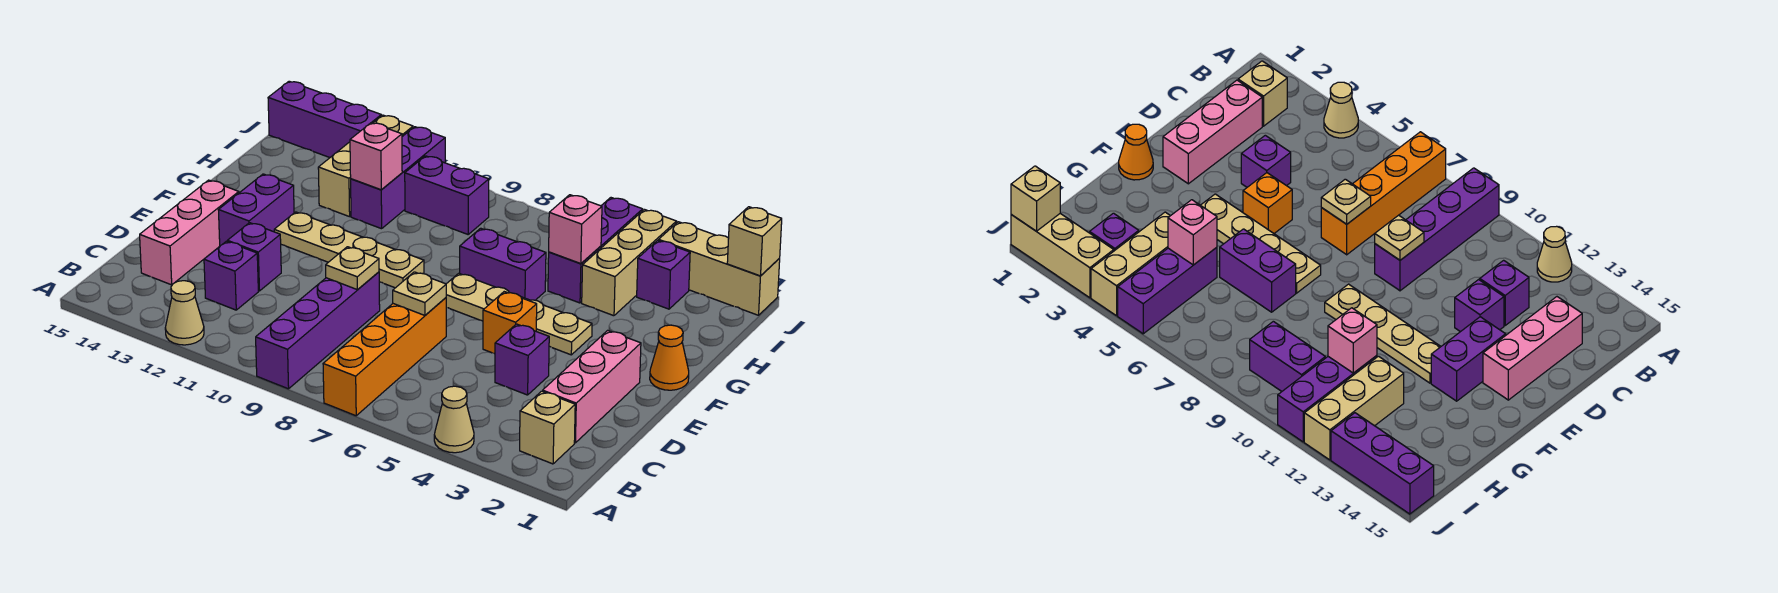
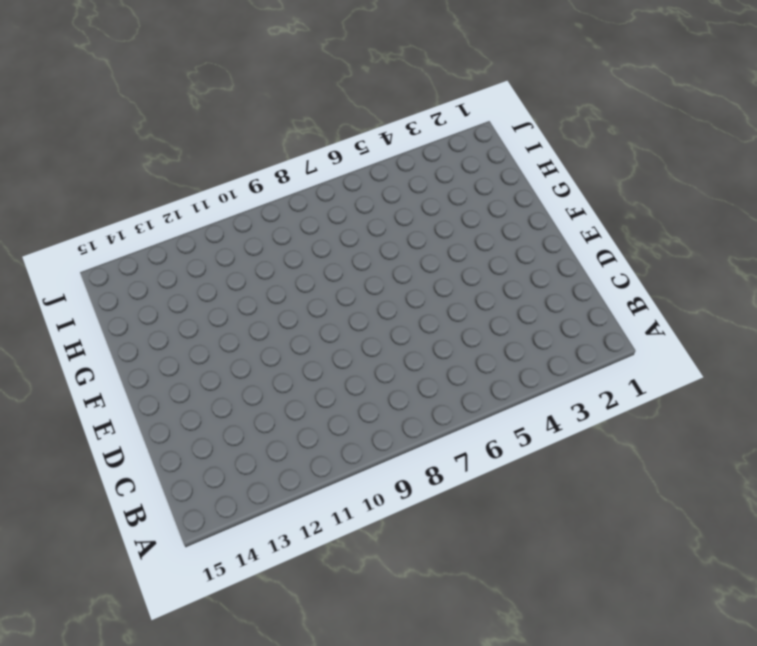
none -> tan 1x1 cone [434,386,474,453]
none -> orange 1x4 brick [323,298,446,416]
none -> purple 1x4 brick [256,272,380,389]

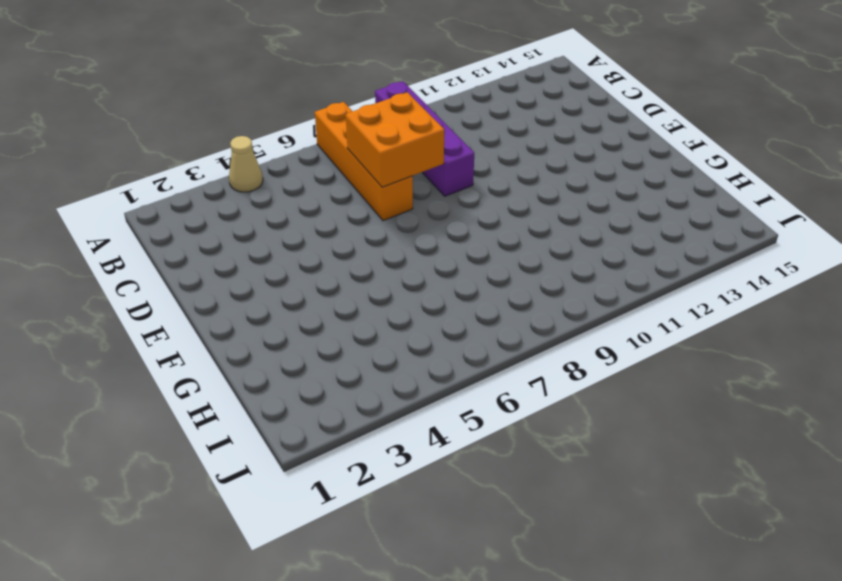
orange 2x2 brick [346,92,444,187] -> tan 1x1 plate [393,272,446,315]
none -> tan 1x1 cone [165,281,204,345]
none -> tan 1x1 brick [520,391,575,464]
none -> pink 1x3 brick [543,330,641,443]

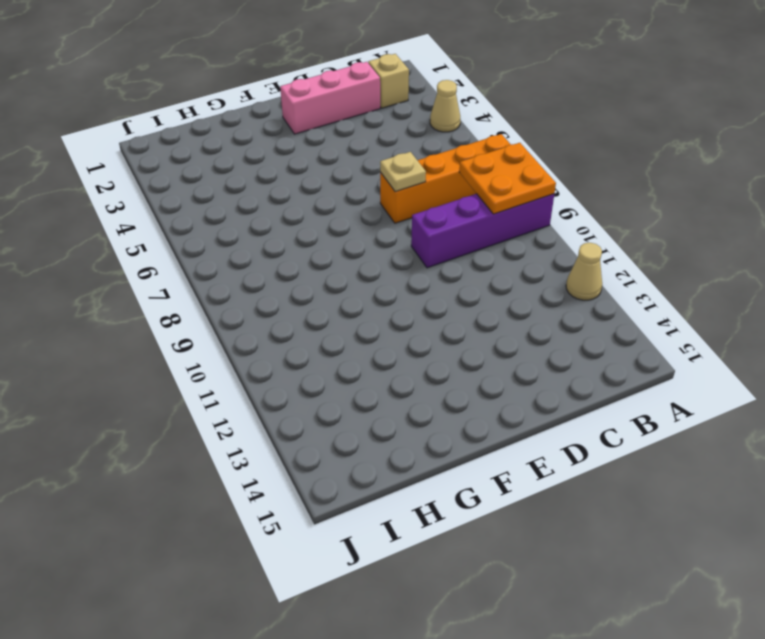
orange 2x2 plate [459,143,556,214] -> none
none -> purple 1x1 brick [204,241,258,310]
none -> pink 1x3 brick [140,180,239,285]
none -> purple 1x1 brick [495,324,549,395]

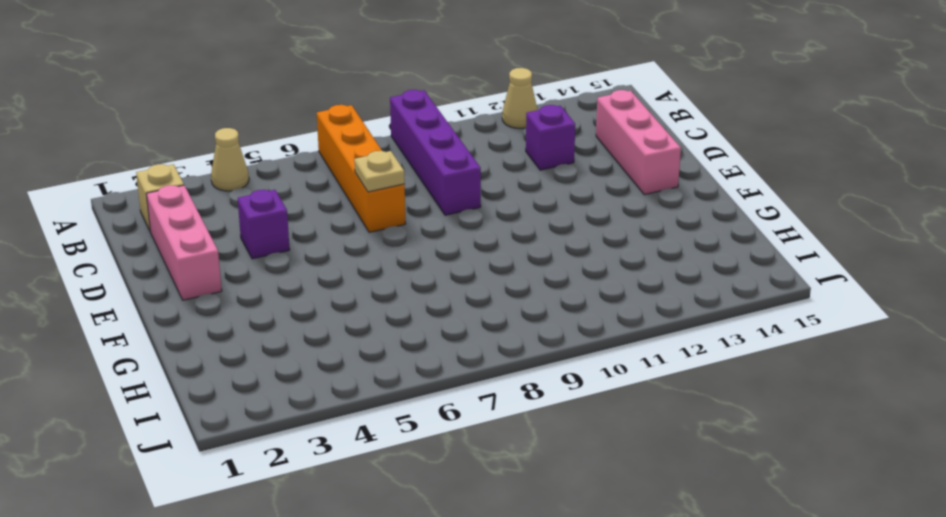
none -> purple 1x1 brick [227,223,281,291]
none -> orange 1x1 brick [483,292,537,354]
none -> purple 1x2 brick [219,174,294,246]

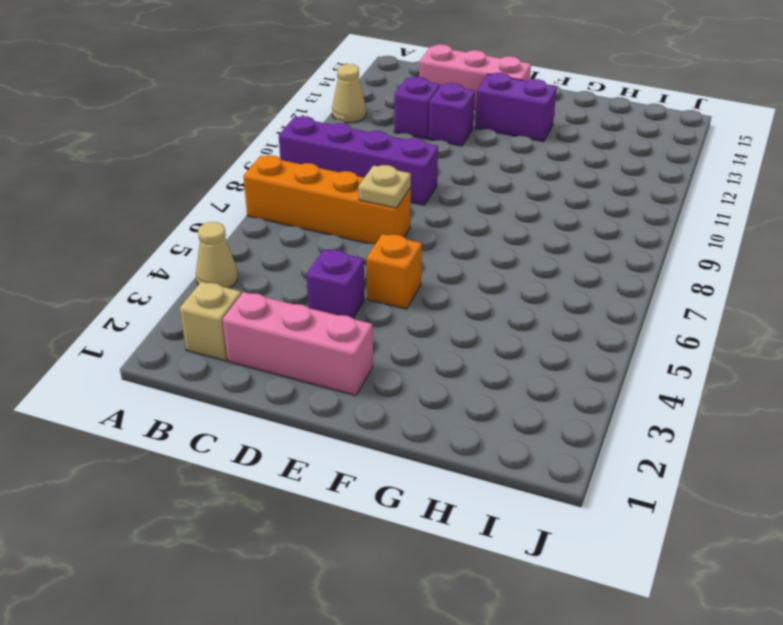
none -> orange 1x1 cone [650,325,689,390]
none -> tan 1x4 plate [446,273,592,355]
none -> tan 1x4 plate [274,212,424,288]

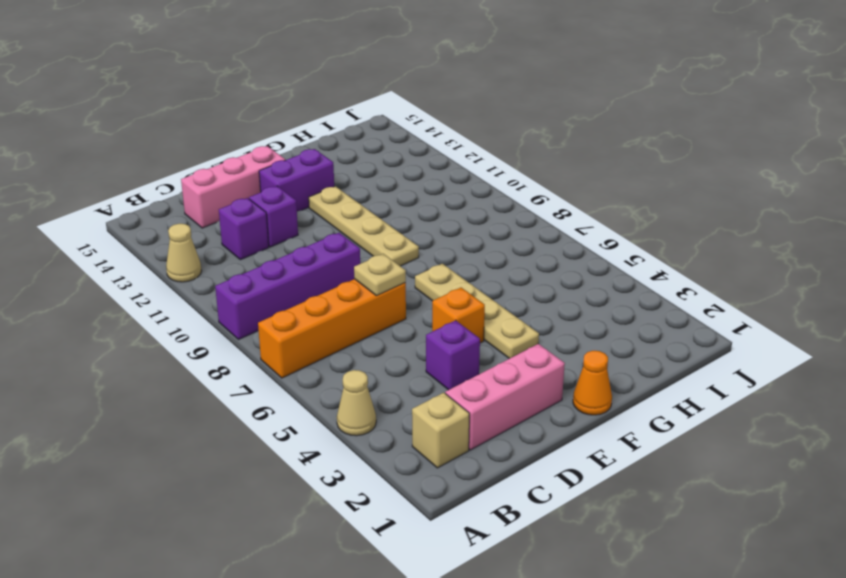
none -> purple 1x2 brick [460,228,546,300]
none -> tan 1x3 brick [582,210,677,316]
none -> purple 1x3 brick [548,198,643,303]

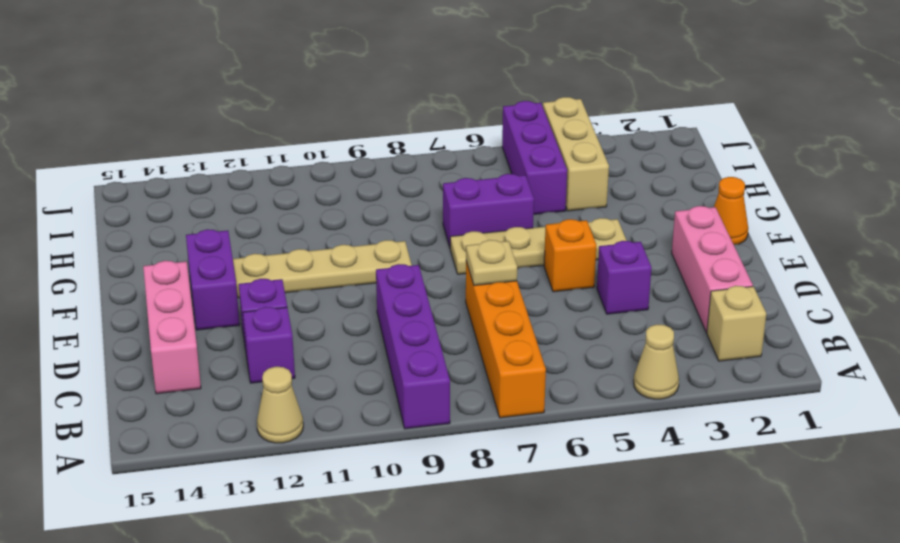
none -> purple 1x3 brick [351,127,445,229]
none -> tan 1x3 brick [318,115,413,217]
none -> purple 1x1 brick [637,240,690,309]

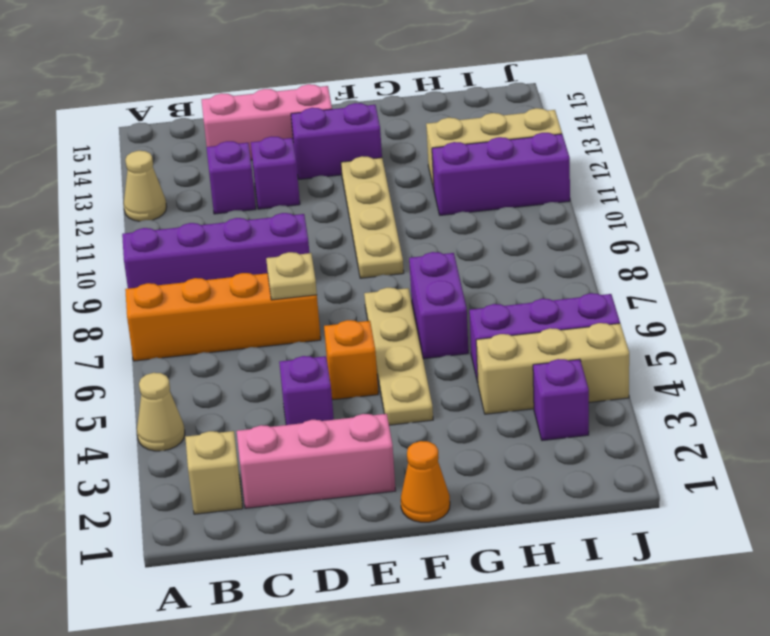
none -> purple 1x2 brick [405,156,489,234]
none -> tan 1x3 brick [659,222,780,315]
none -> purple 1x3 brick [268,81,381,158]

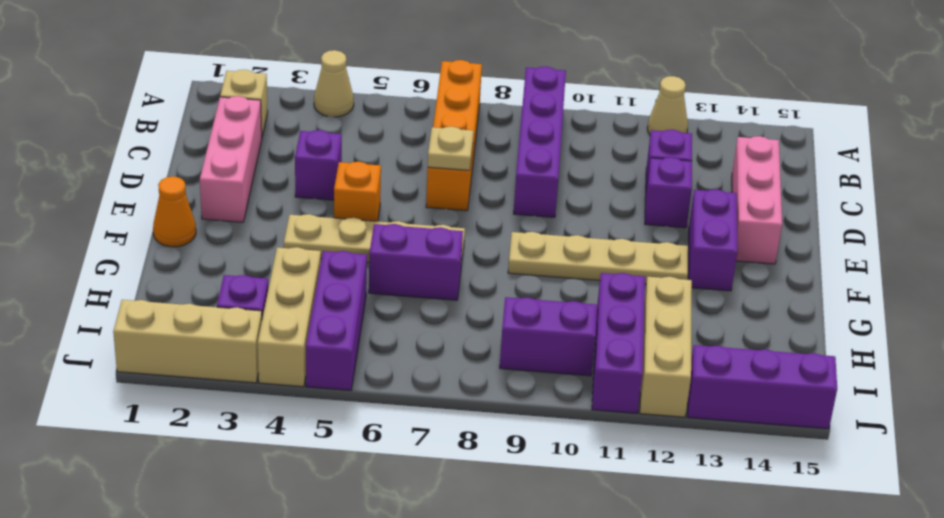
none -> tan 1x1 plate [326,247,379,290]
none -> pink 1x1 brick [549,195,602,264]
none -> pink 1x1 brick [350,123,402,190]

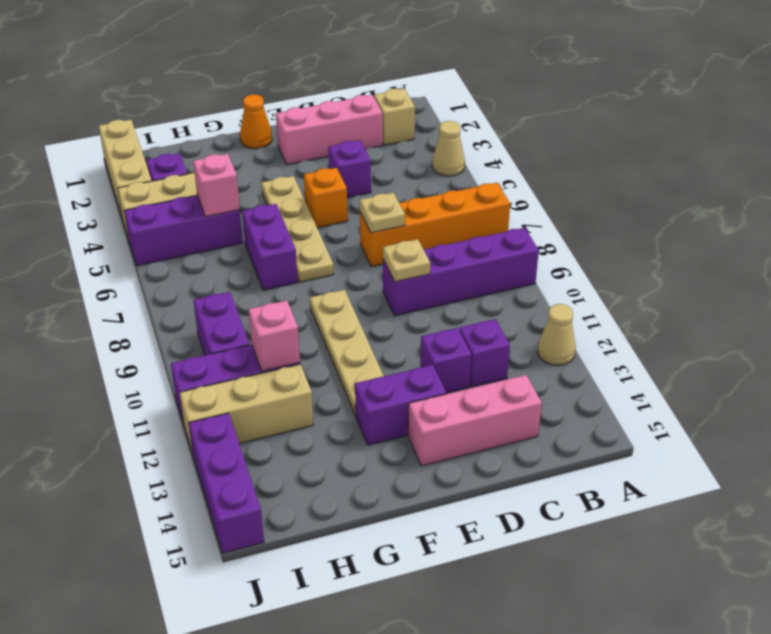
none -> tan 1x1 brick [727,207,782,276]

